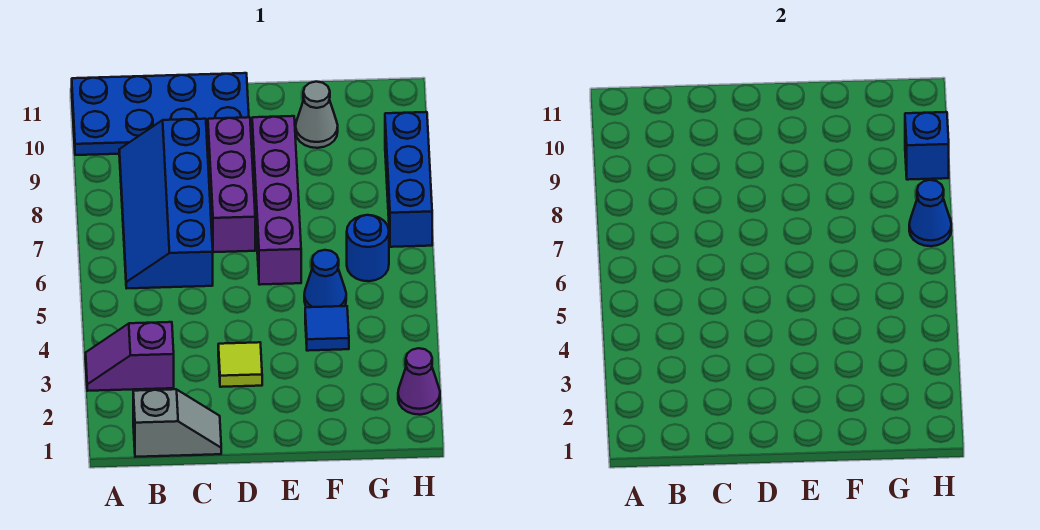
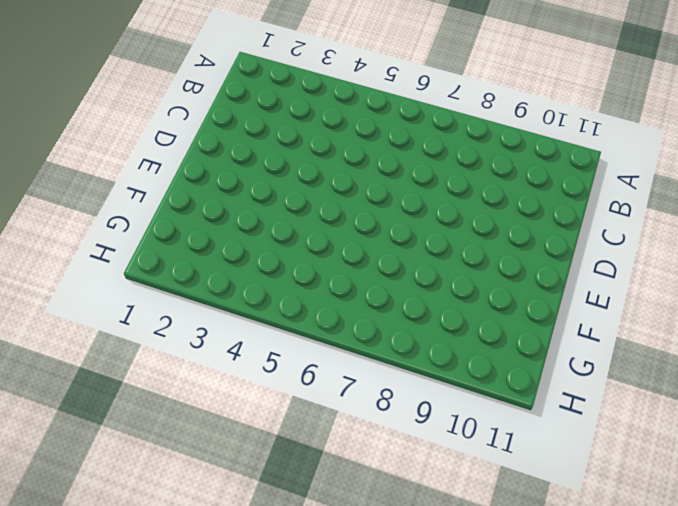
none -> purple 1x2 slope [86,322,174,391]
none -> blue 2x4 plate [72,73,249,155]
none -> grey 1x2 slope [133,389,221,457]

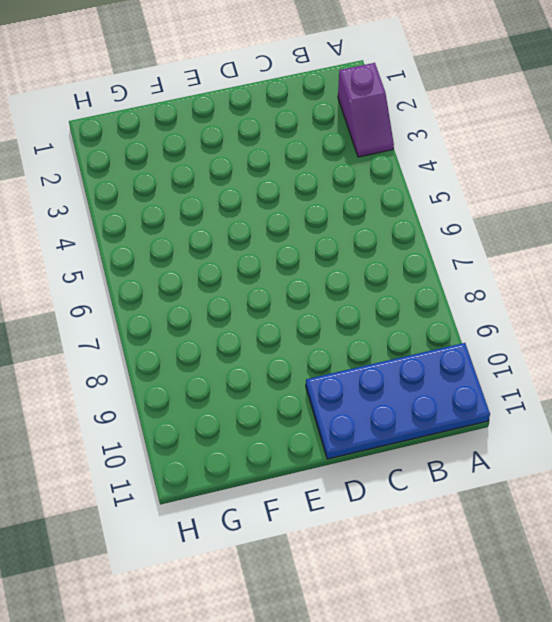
purple 1x2 slope [338,63,394,157] -> purple 1x2 slope turned to [86,322,174,391]
none -> grey 1x2 slope [133,389,221,457]
none -> blue 2x4 slope [119,119,213,288]
none -> lime 1x1 tile [218,342,262,387]

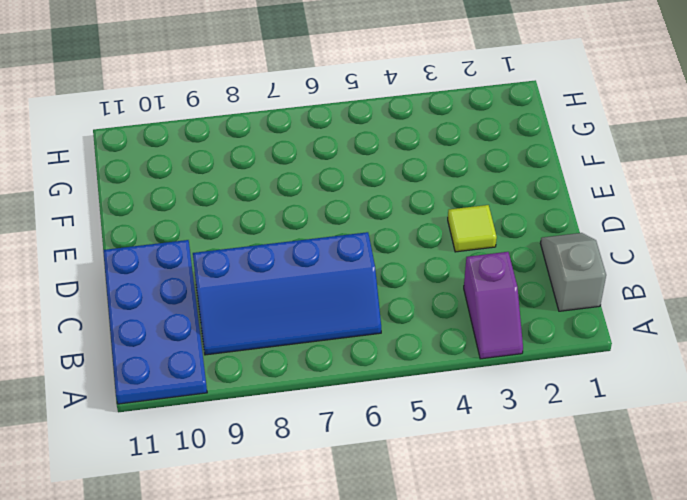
none -> purple 1x3 brick [208,117,255,252]
none -> purple 1x4 brick [252,116,301,285]
none -> blue 1x1 tile [305,306,349,351]

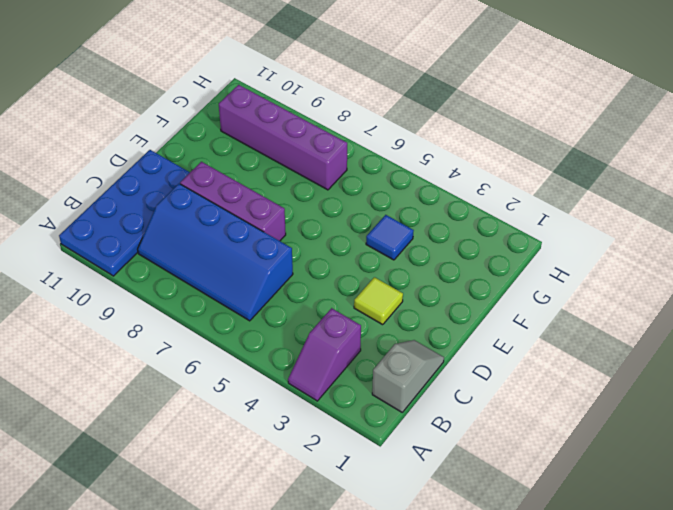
purple 1x4 brick [219,85,347,190] -> purple 1x4 brick moved to [252,116,301,285]
none -> blue 1x1 cone [304,250,346,307]
none -> grey 1x1 cone [296,82,338,148]
none -> blue 1x1 round brick [347,215,389,281]

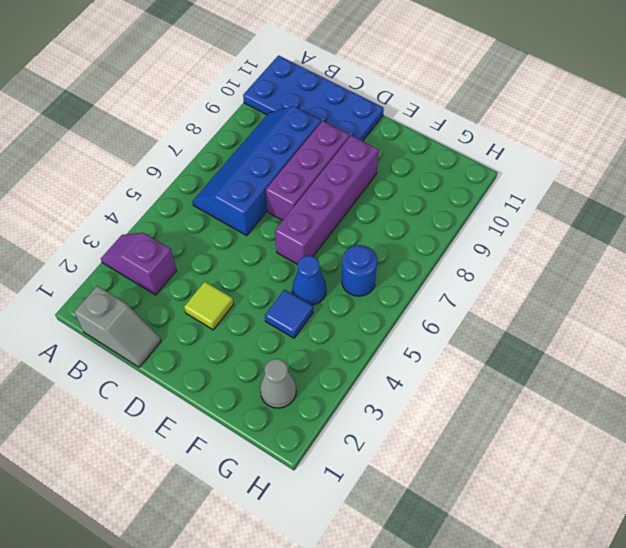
grey 1x1 cone [260,359,296,408] -> grey 1x1 cone moved to [296,82,338,148]
none -> purple 1x1 cone [398,348,440,415]
none -> blue 1x3 brick [385,112,432,247]
none -> blue 1x1 cone [909,180,951,246]

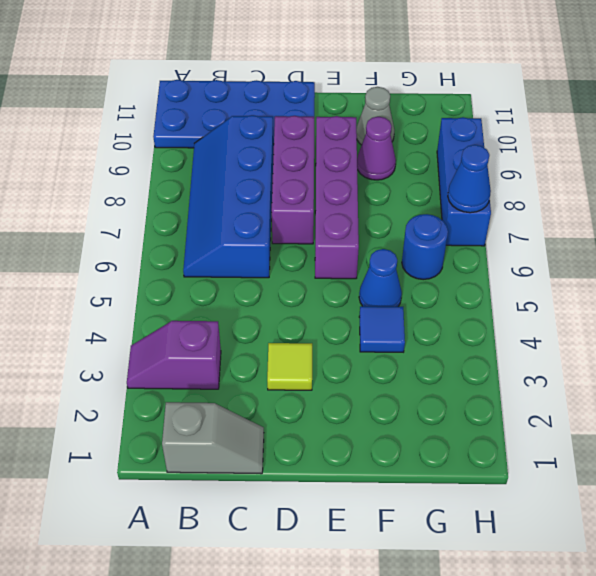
purple 1x1 cone [357,117,396,180] -> purple 1x1 cone moved to [398,348,440,415]
none -> blue 1x1 brick [905,112,949,180]

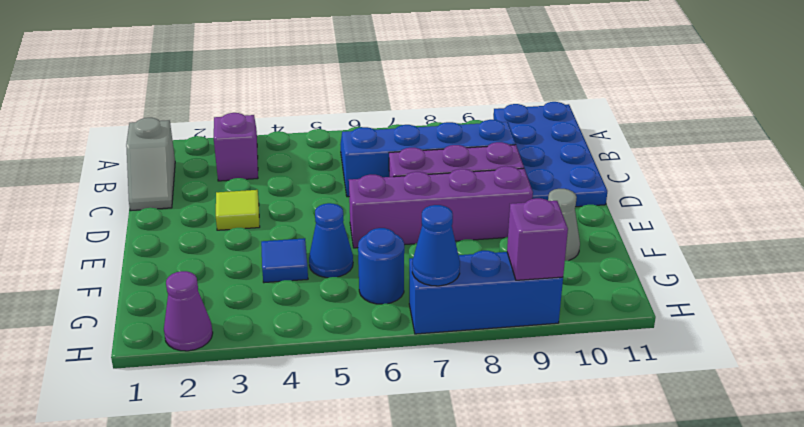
purple 1x1 brick [507,198,568,280] -> blue 1x1 brick [905,112,949,180]

